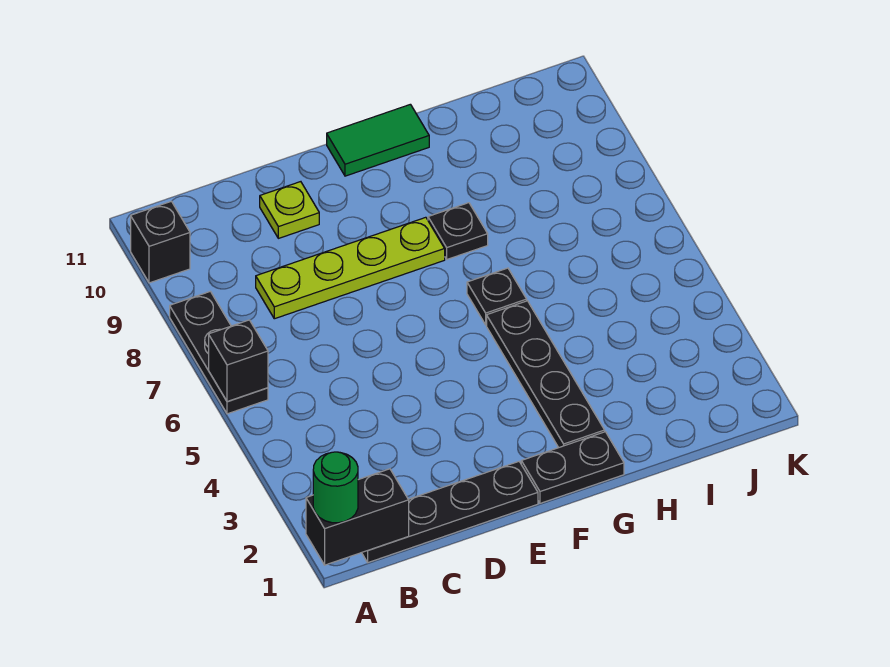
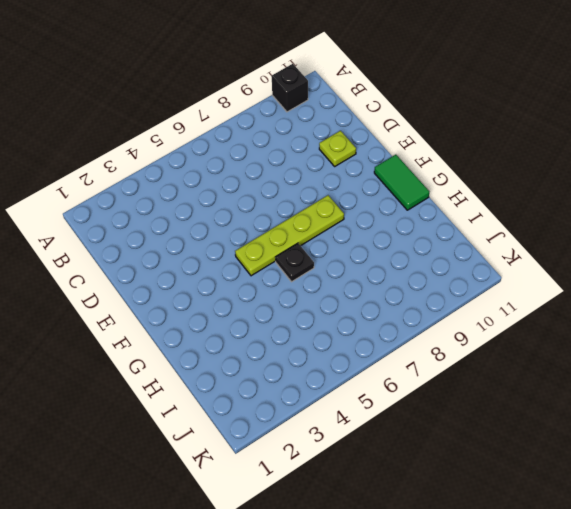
lime 1x4 plate [235,195,344,276] -> lime 1x4 plate turned to [256,217,445,319]
none -> black 1x3 plate [170,291,268,414]
none -> black 1x4 plate [362,462,538,563]
none -> black 1x2 plate [521,432,624,503]

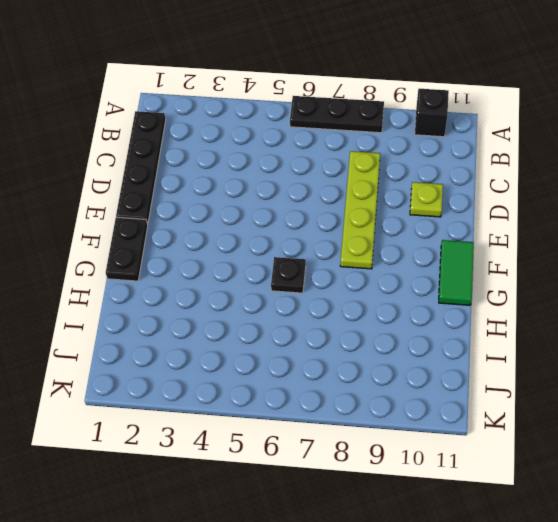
none -> black 1x4 plate [487,301,605,448]
none -> black 1x1 plate [428,203,488,259]
none -> black 1x2 brick [306,469,409,565]

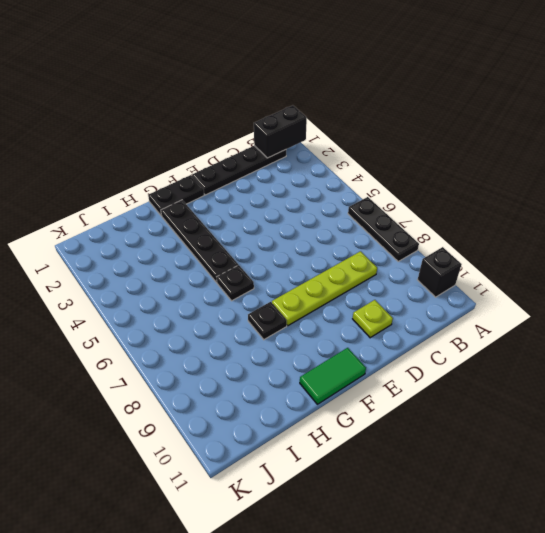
none -> black 1x1 brick [209,320,268,402]
none -> green 1x1 round brick [313,452,358,523]

